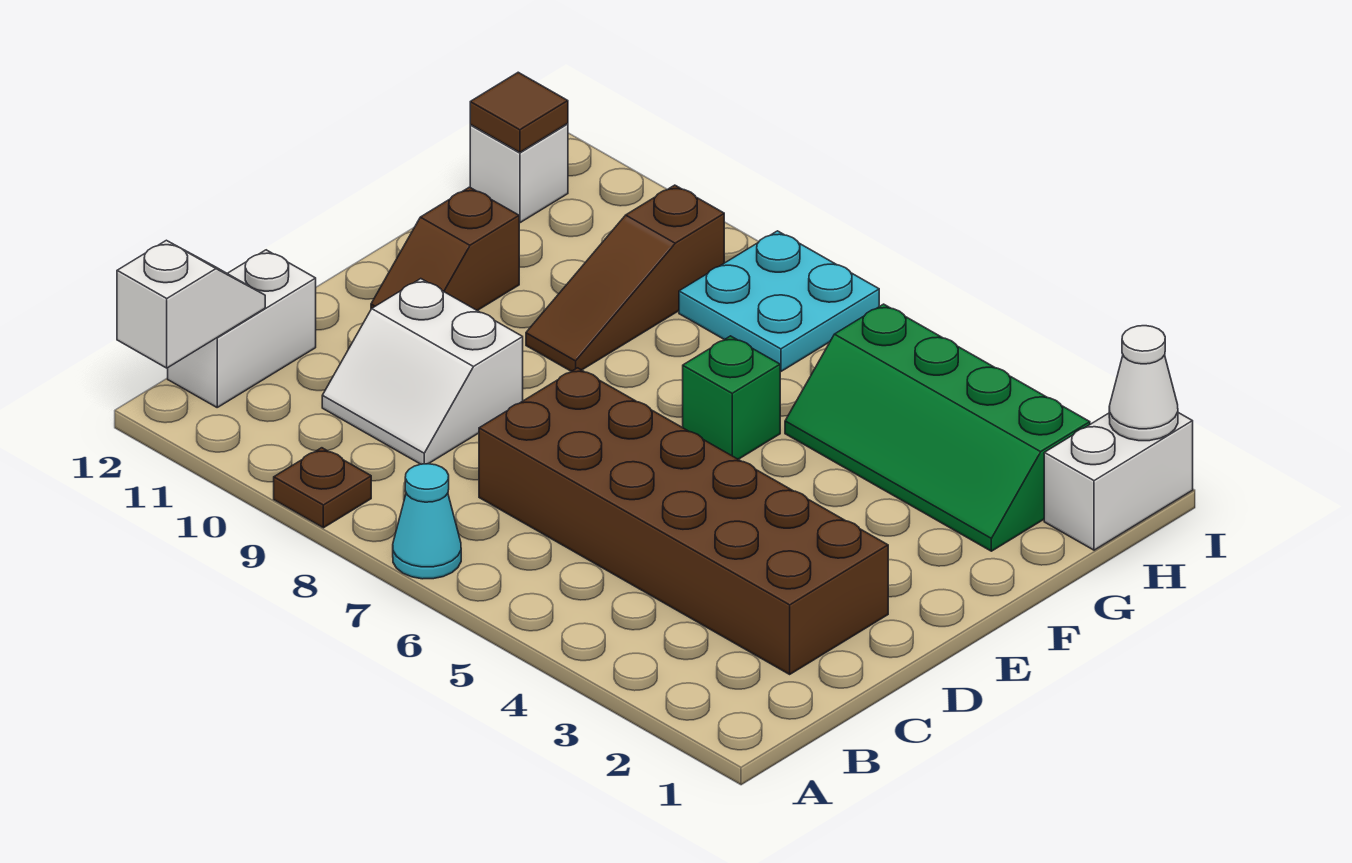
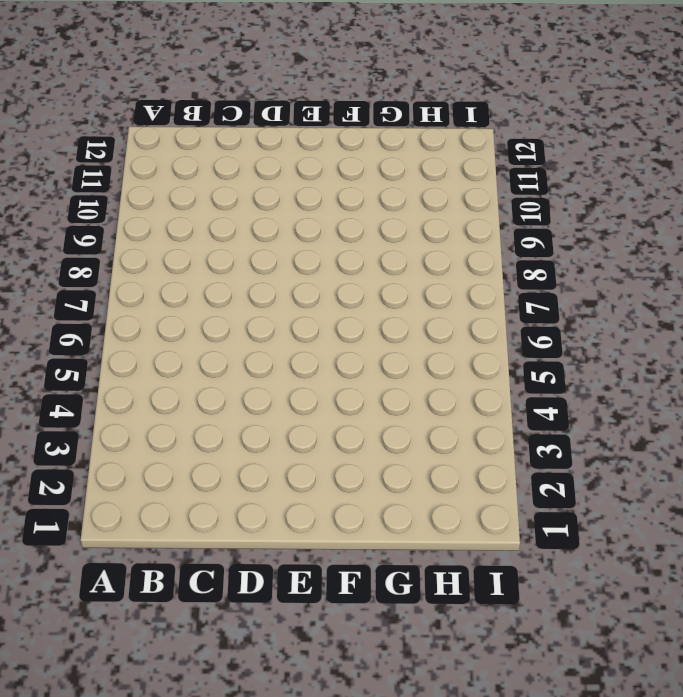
none -> cyan 1x1 cone [393,464,461,579]
none -> brown 1x1 plate [274,448,371,528]
none -> white 1x2 brick [168,250,316,407]

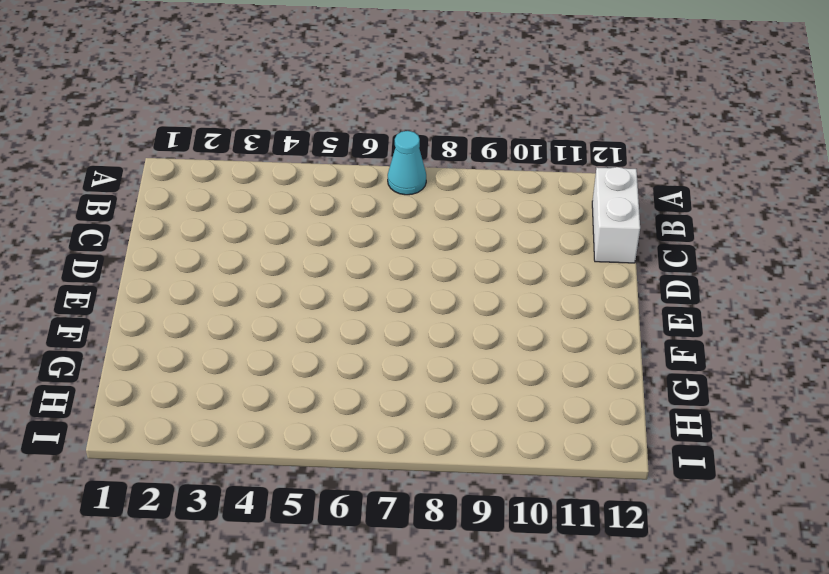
none -> brown 1x1 plate [274,448,371,528]
none -> brown 2x6 brick [479,368,888,674]
none -> white 2x2 slope [322,279,523,464]

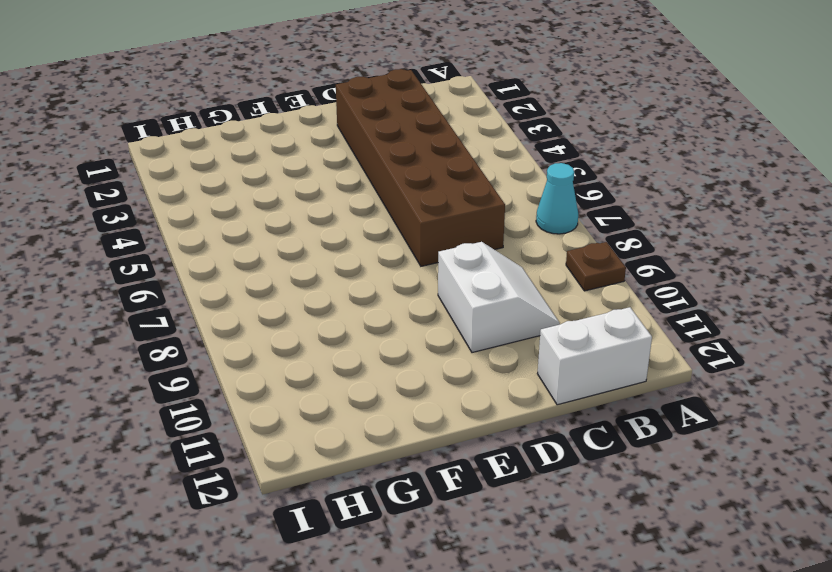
none -> brown 1x2 slope [371,187,519,311]
none -> green 1x1 brick [683,336,780,459]
none -> brown 1x3 slope [526,185,724,371]

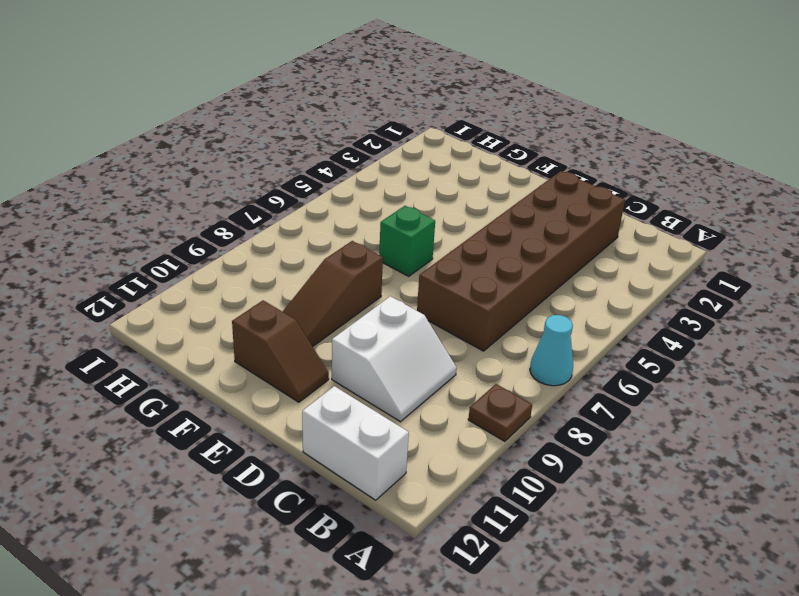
brown 1x3 slope [283,241,383,347] -> brown 1x3 slope turned to [526,185,724,371]
none -> green 2x4 slope [785,304,1090,551]
none -> white 1x2 brick [1044,413,1193,550]
none -> cyan 2x2 plate [679,231,879,372]

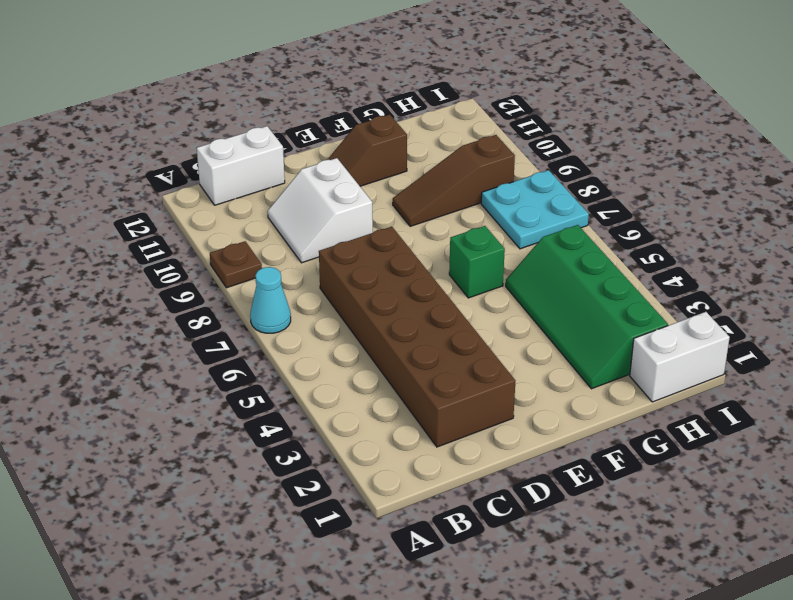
none -> white 1x1 brick [470,124,568,223]
none -> white 1x2 slope [117,240,265,368]
none -> brown 1x1 tile [470,72,568,152]

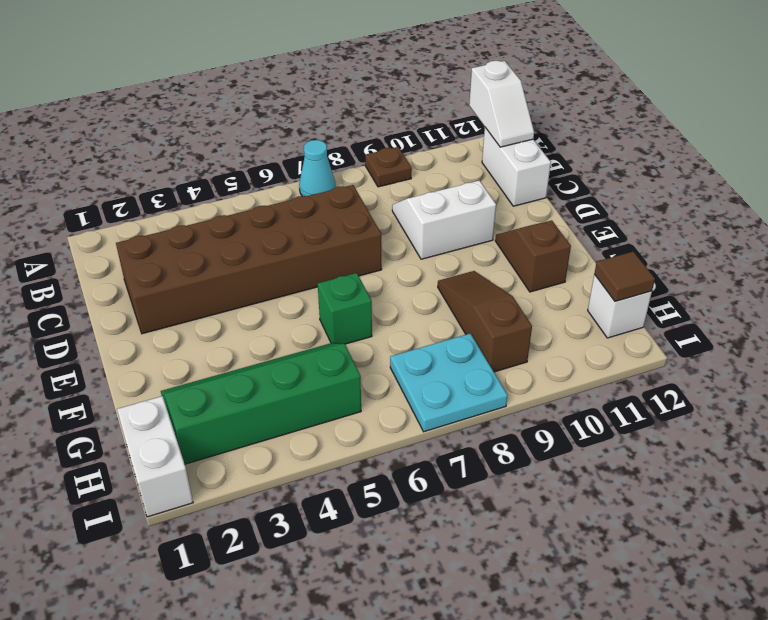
none -> white 1x1 cone [1109,326,1178,441]

